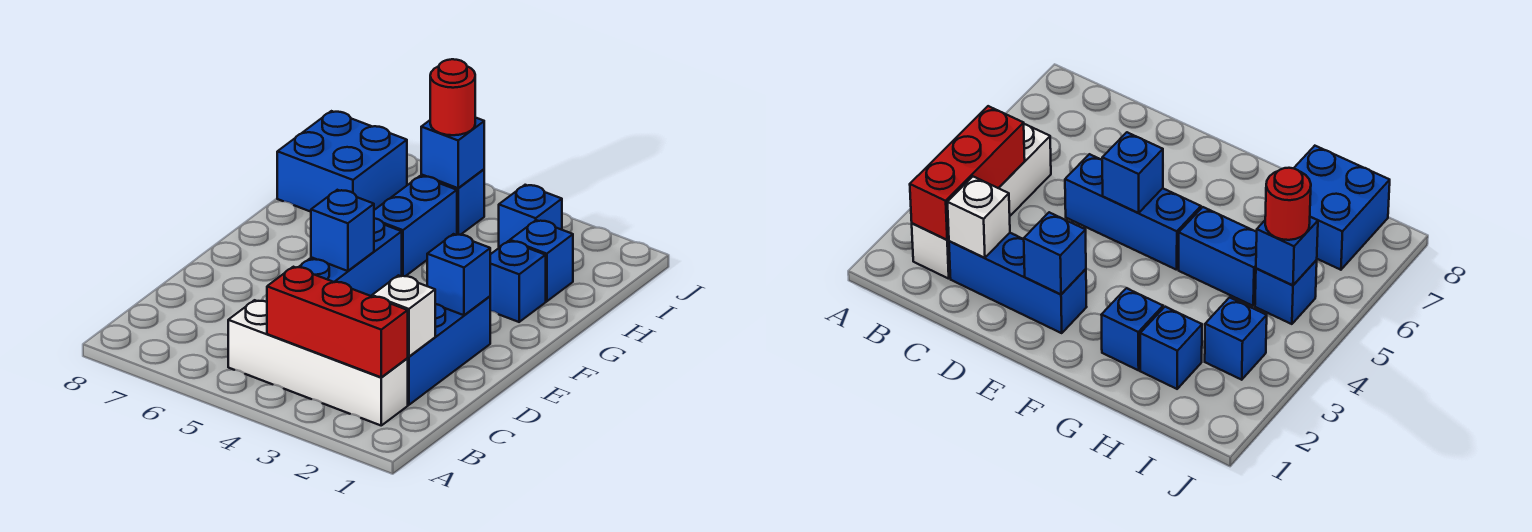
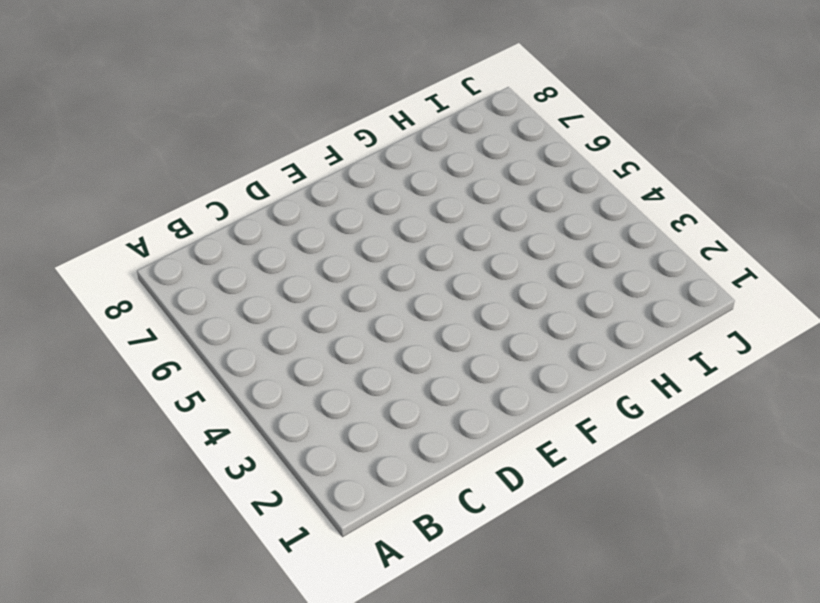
none -> white 1x4 brick [228,300,408,425]
none -> blue 1x3 brick [407,296,490,405]
none -> blue 1x3 brick [299,218,402,296]

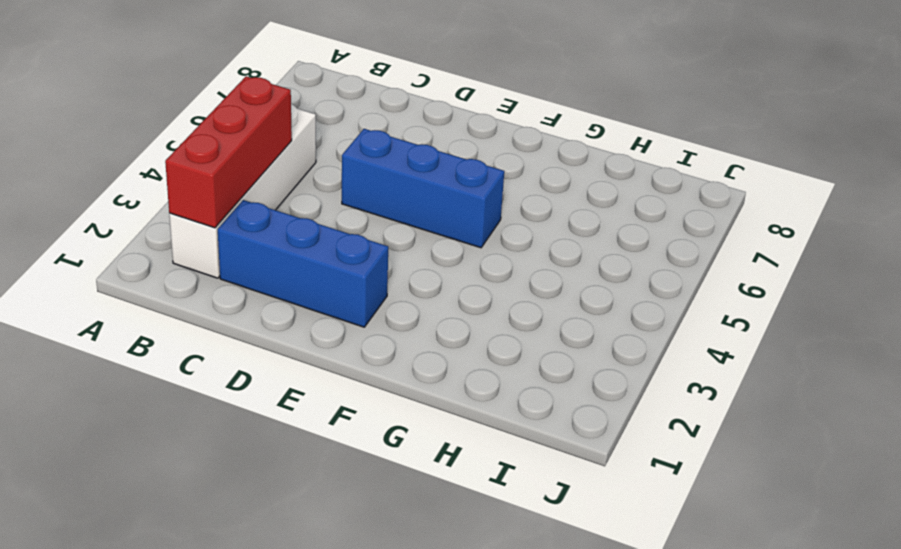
none -> blue 1x1 brick [490,241,546,322]
none -> blue 1x2 brick [374,176,457,276]
none -> blue 1x1 brick [510,220,573,301]

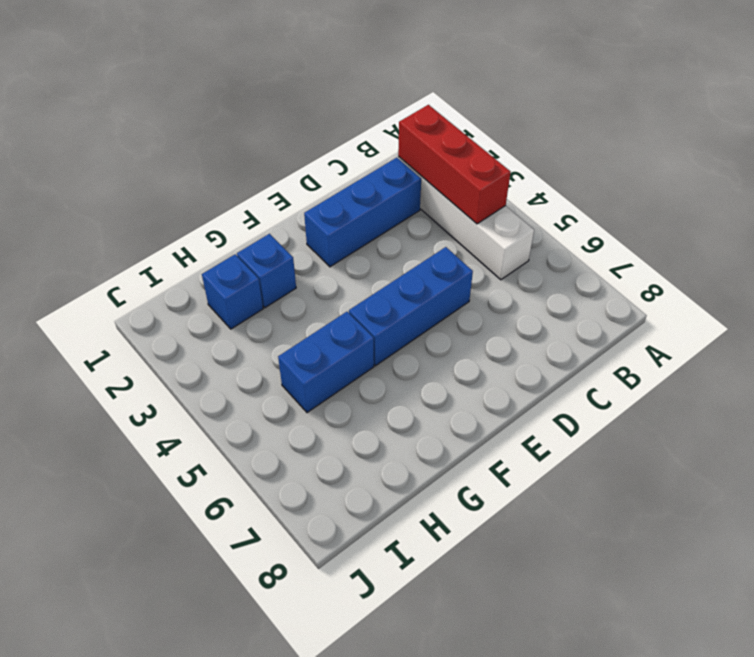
none -> blue 2x2 brick [277,111,407,212]
none -> blue 1x1 brick [499,185,562,248]
none -> blue 1x1 brick [421,169,484,235]

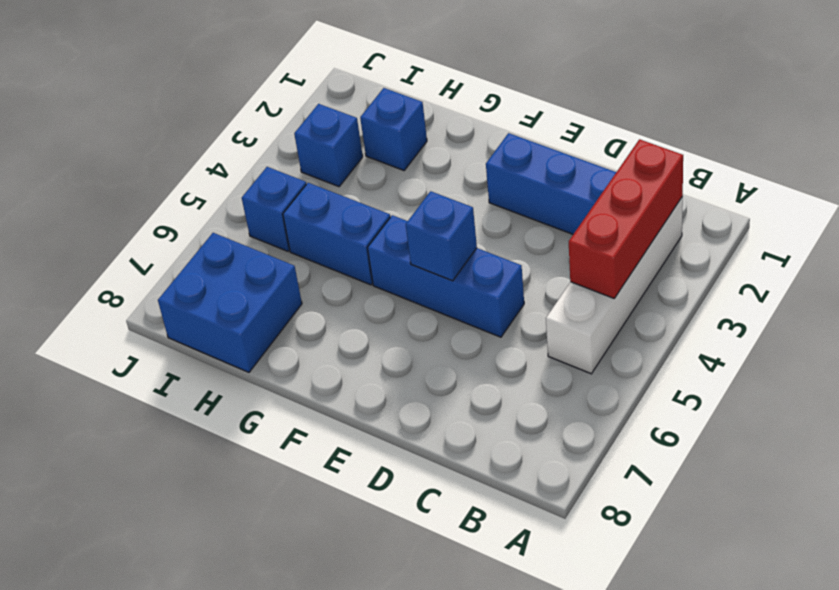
none -> blue 1x1 brick [490,241,546,322]
none -> white 1x1 brick [372,275,435,357]
none -> blue 1x1 brick [427,234,490,315]

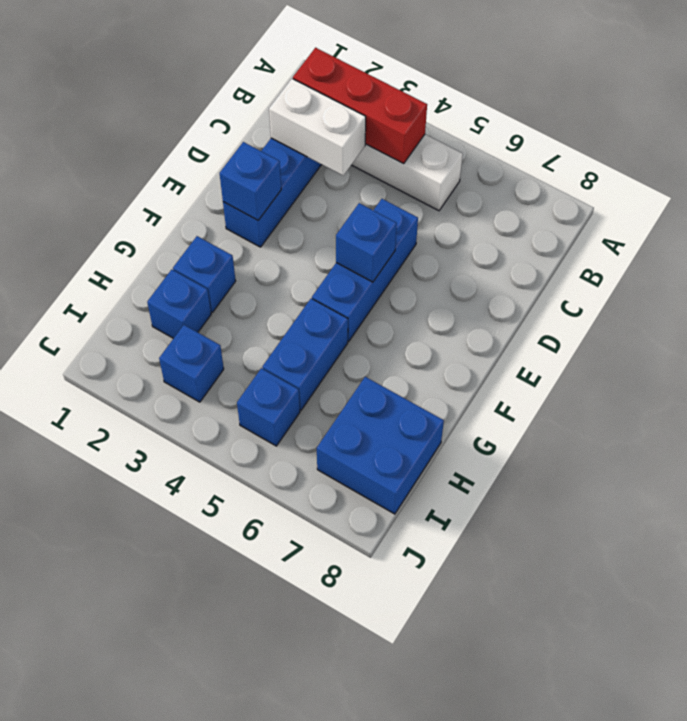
white 1x2 brick [269,79,366,175] -> white 1x1 brick [372,275,435,357]
none -> blue 1x1 brick [421,118,484,188]
none -> red 1x1 round brick [430,59,475,135]

